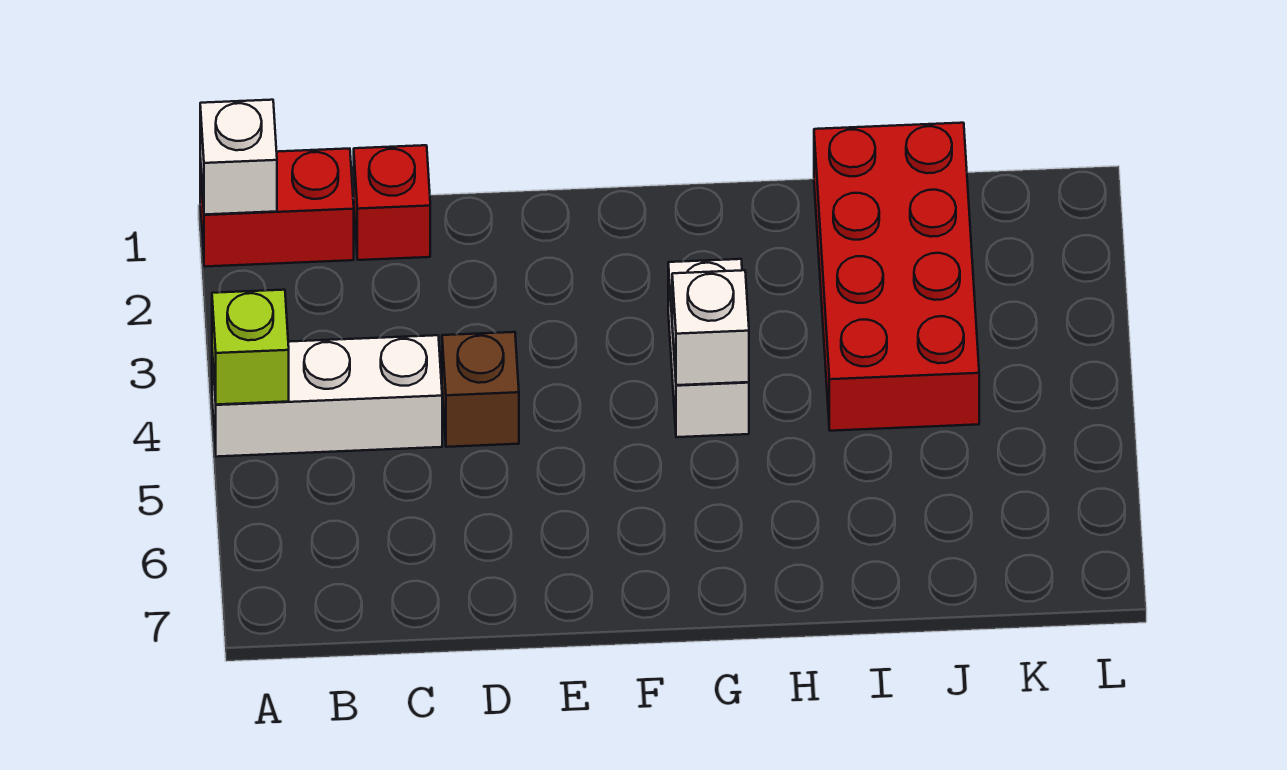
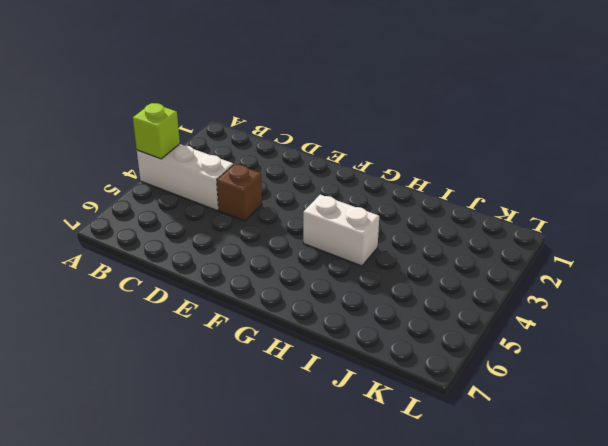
white 1x2 brick [303,195,379,266] -> white 1x2 brick turned to [668,259,749,437]
none -> red 1x2 brick [200,149,354,267]
none -> red 1x1 brick [354,145,430,260]

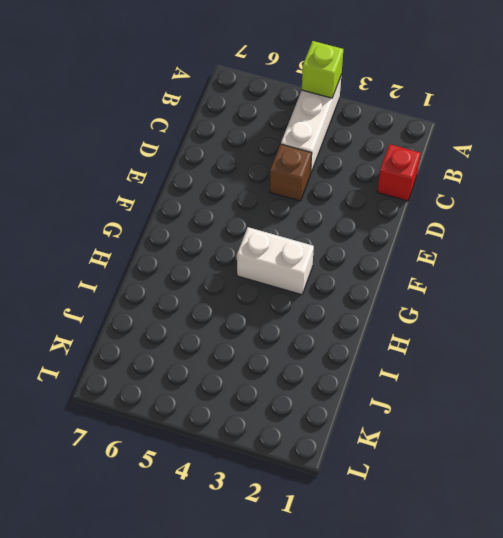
none -> red 1x2 brick [200,149,354,267]
none -> red 2x4 brick [814,123,979,431]

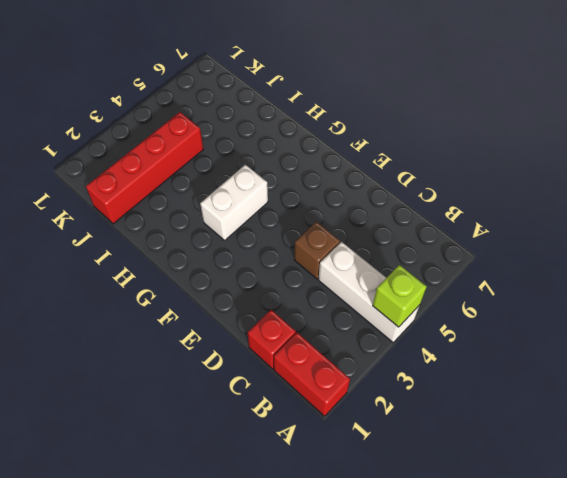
red 1x4 brick [86,112,203,224] -> red 2x4 brick [814,123,979,431]
none -> white 1x1 brick [200,100,277,215]
none -> white 1x1 brick [672,270,749,385]

